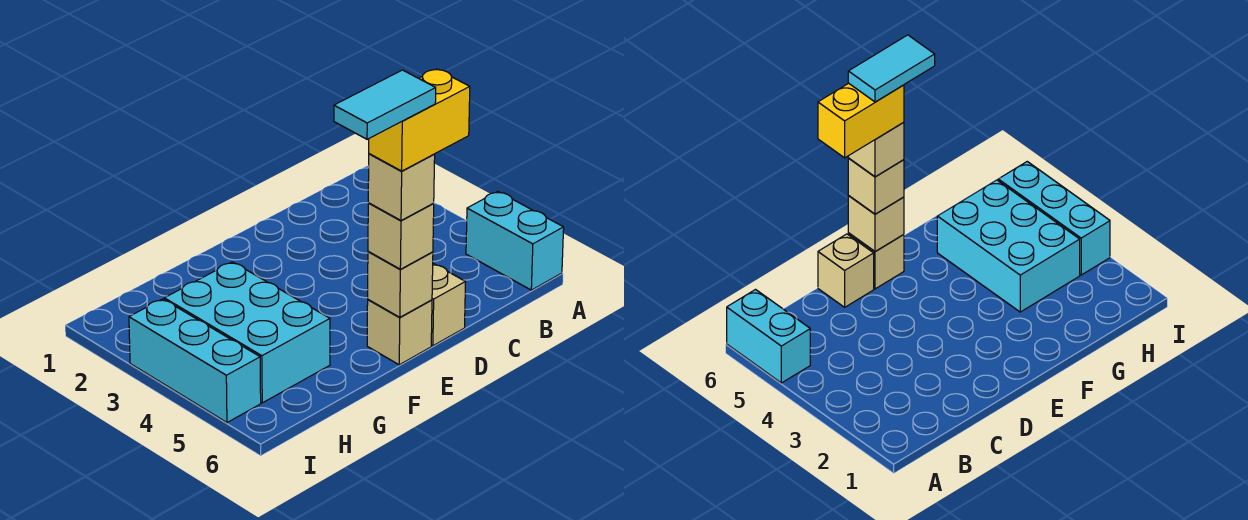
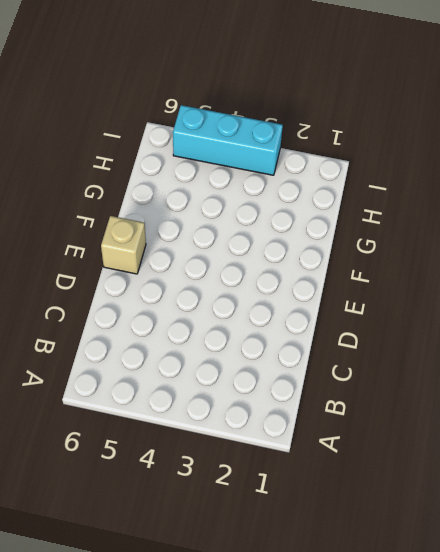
none -> cyan 1x2 brick [466,191,564,290]
none -> tan 1x1 brick [431,264,466,346]

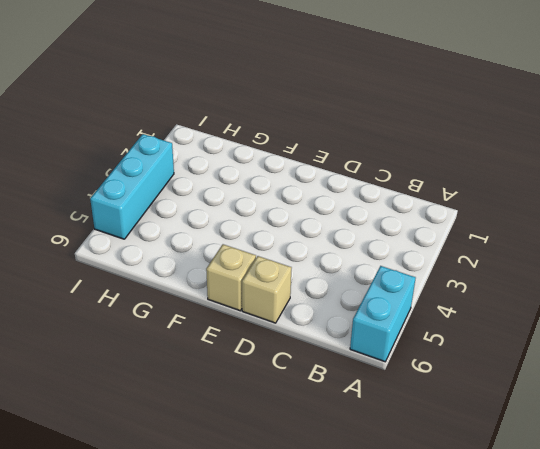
none -> cyan 2x3 brick [164,262,330,403]
none -> tan 1x1 brick [368,252,433,317]

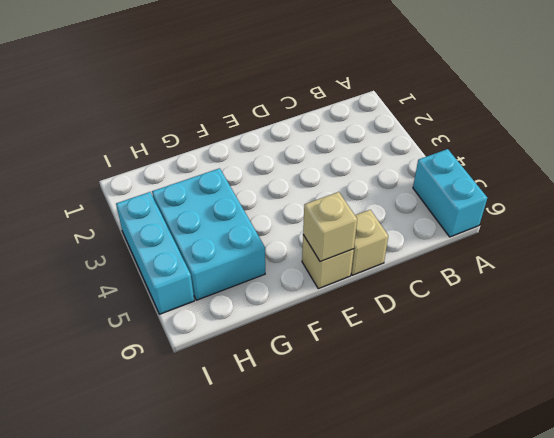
none -> tan 1x1 brick [368,203,434,269]
none -> tan 1x1 brick [368,154,435,221]

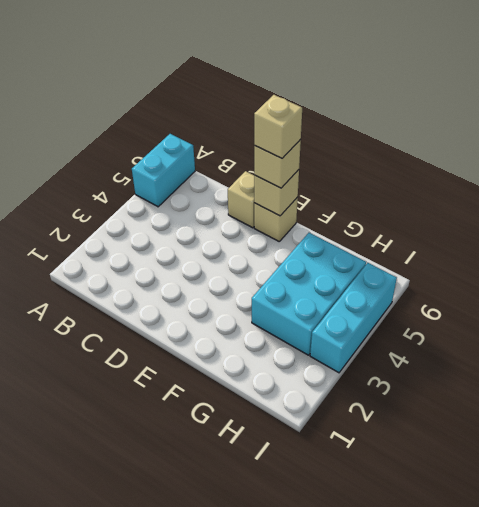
none -> yellow 1x2 brick [369,69,470,171]
none -> cyan 1x2 tile [334,70,436,139]

